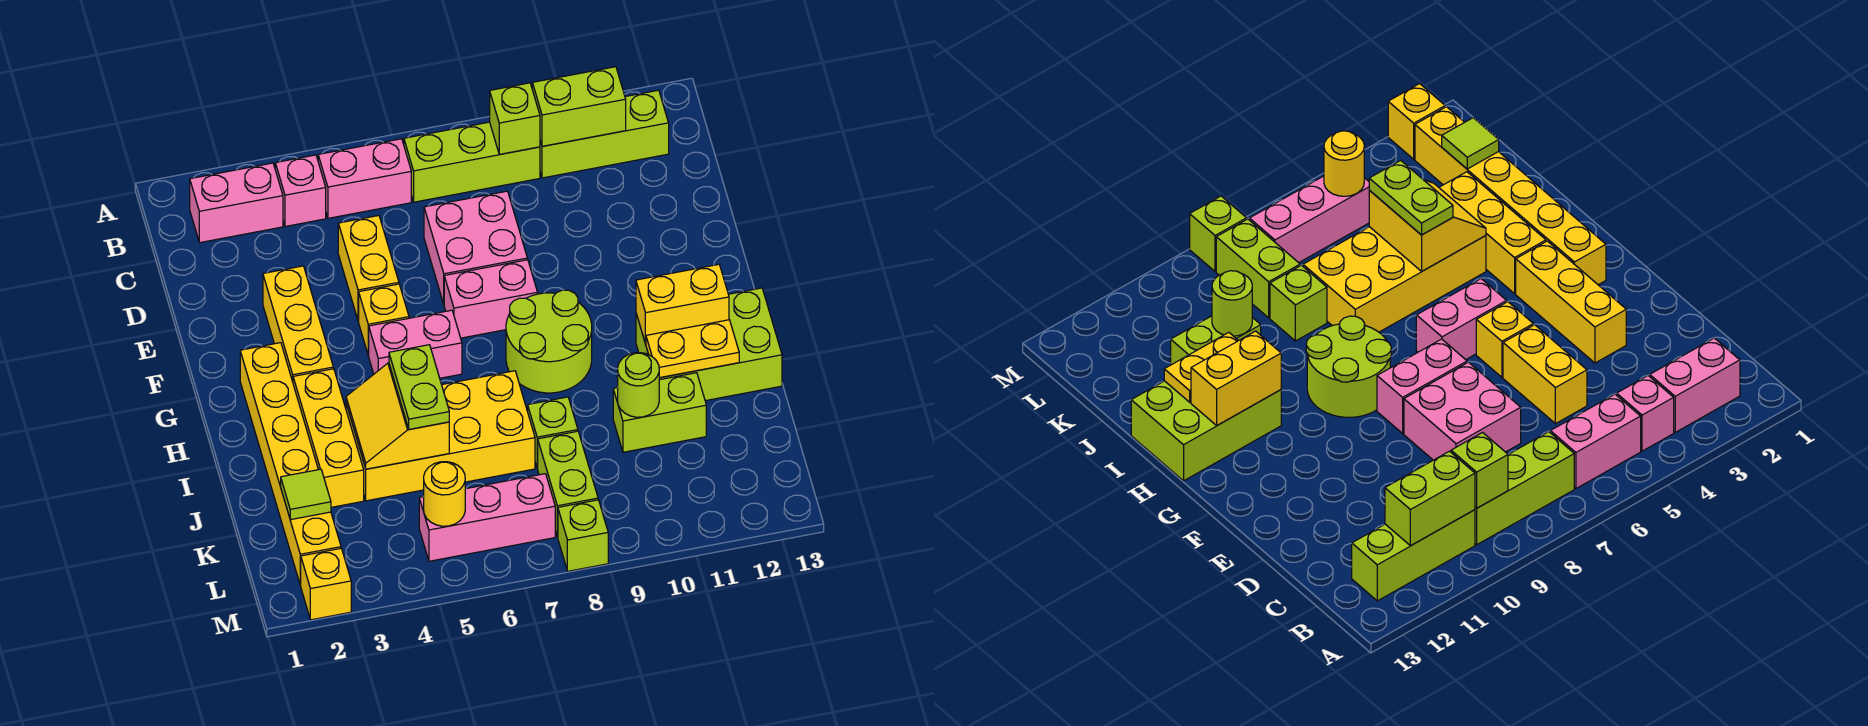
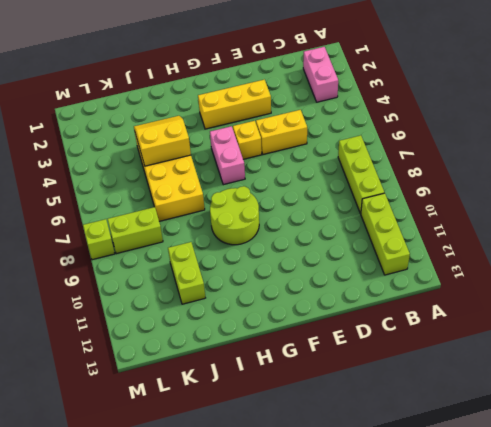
none -> pink 1x1 brick [275,155,326,226]
none -> pink 1x2 brick [318,139,411,218]
none -> pink 2x2 brick [424,191,527,304]
none -> pink 1x2 brick [444,260,538,338]

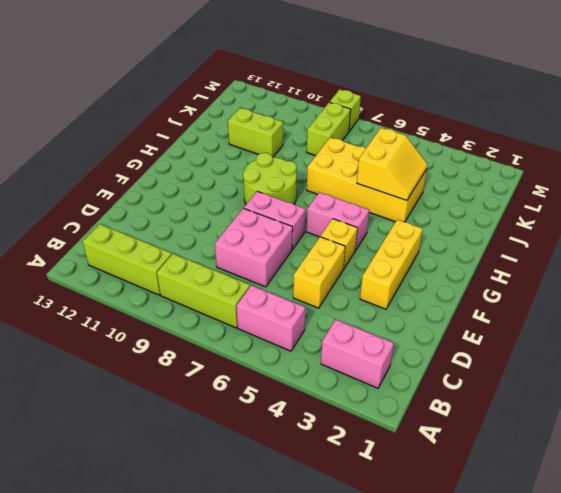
none -> pink 1x1 brick [275,155,326,226]
none -> yellow 1x6 brick [240,343,341,585]
none -> yellow 1x3 brick [293,369,364,507]
none -> lime 2x3 brick [636,288,782,401]

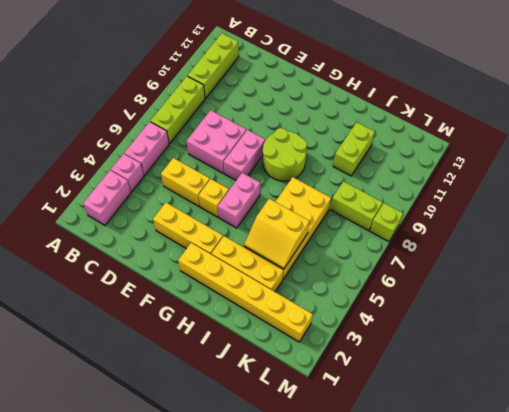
none -> lime 2x3 brick [636,288,782,401]
none -> lime 1x1 brick [528,397,578,468]
none -> pink 1x3 brick [419,474,555,561]
none -> yellow 1x1 brick [301,548,351,620]

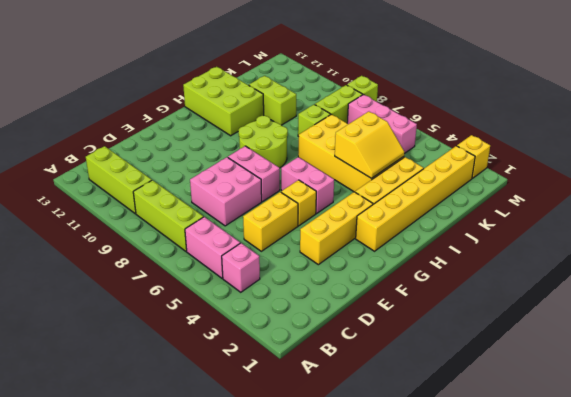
none -> pink 1x2 brick [190,163,283,243]
none -> lime 1x1 brick [490,83,540,154]
none -> lime 1x2 brick [532,67,626,146]
none -> yellow 1x2 brick [636,264,729,344]

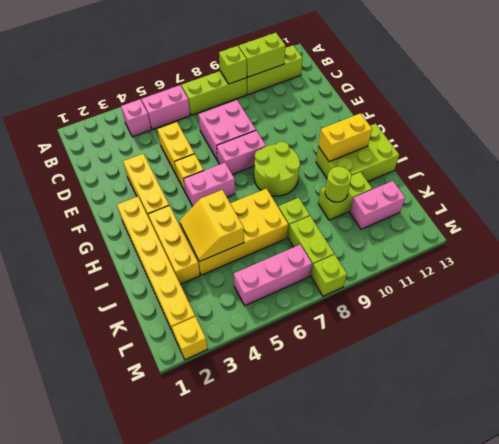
pink 1x2 brick [350,181,405,229] -> pink 1x2 brick moved to [190,163,283,243]
none -> yellow 1x2 plate [646,320,739,378]
none -> lime 1x1 tile [281,469,331,520]
none -> yellow 1x1 round brick [423,462,465,526]
none -> lime 1x2 plate [389,345,449,429]

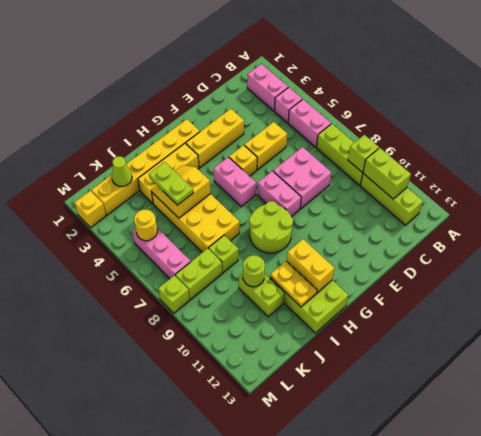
lime 1x2 plate [149,162,193,205] -> lime 1x2 plate turned to [389,345,449,429]
lime 1x1 cone [112,156,132,186] -> lime 1x1 tile [281,469,331,520]

